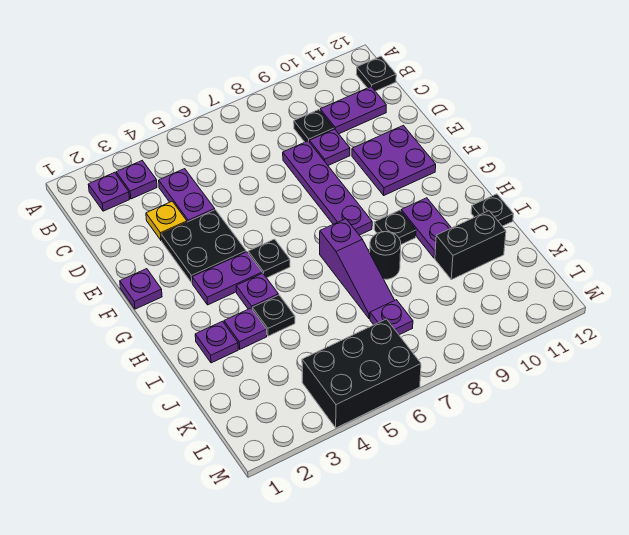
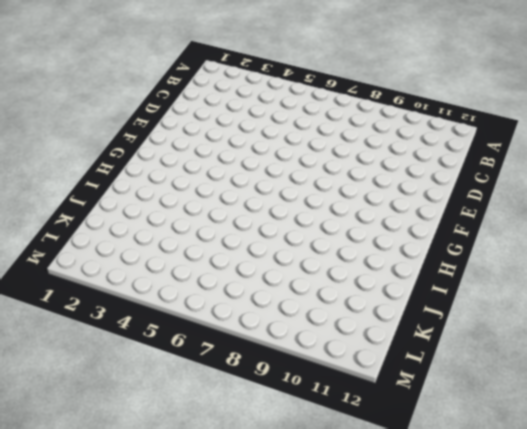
none -> purple 1x1 plate [88,172,130,211]
none -> purple 1x1 plate [116,161,157,199]
none -> black 1x1 plate [356,56,396,91]

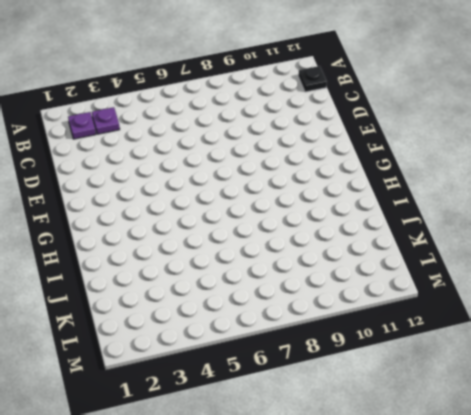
none -> purple 1x2 plate [159,169,215,222]
none -> black 1x1 plate [294,110,334,142]
none -> purple 1x2 plate [320,87,386,134]

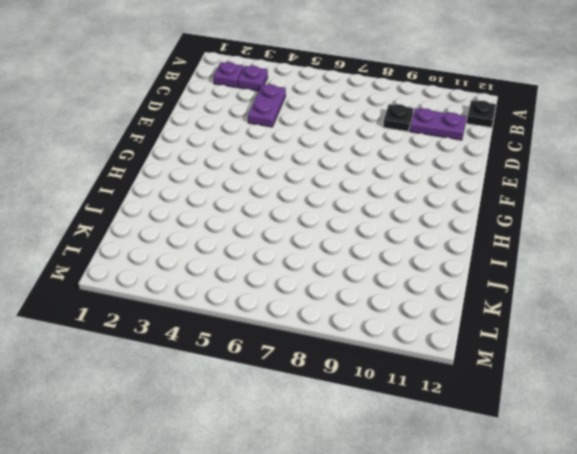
none -> yellow 1x1 plate [146,201,187,240]
none -> purple 1x4 plate [283,141,372,235]
none -> purple 1x1 plate [310,129,350,166]

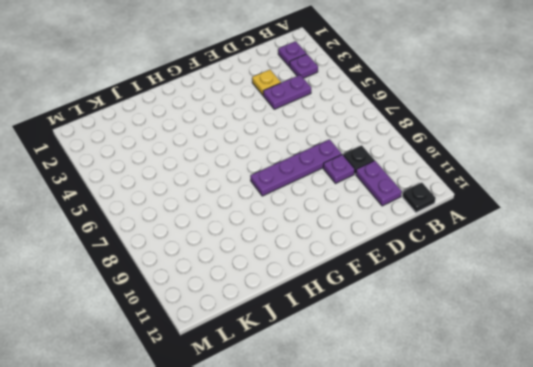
none -> black 2x2 plate [161,210,246,283]
none -> purple 2x2 plate [352,125,436,195]
none -> purple 1x1 plate [120,269,162,309]

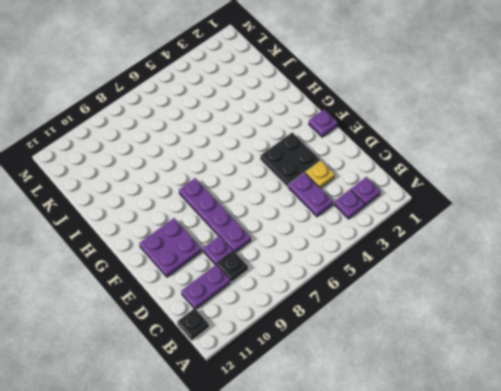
none -> purple 1x2 plate [192,252,262,305]
none -> black 1x1 plate [248,239,290,278]
none -> purple 1x1 plate [236,273,278,309]

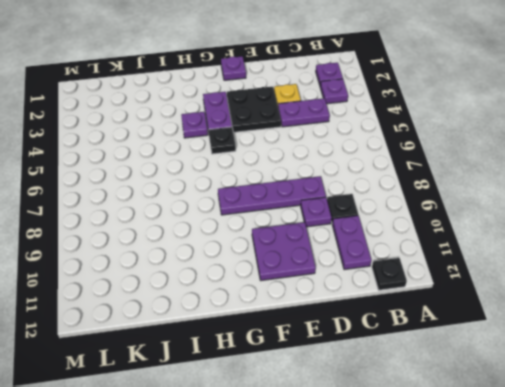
none -> purple 1x3 slope [320,219,395,319]
none -> black 1x1 plate [374,210,416,244]
none -> purple 1x2 plate [401,198,451,258]

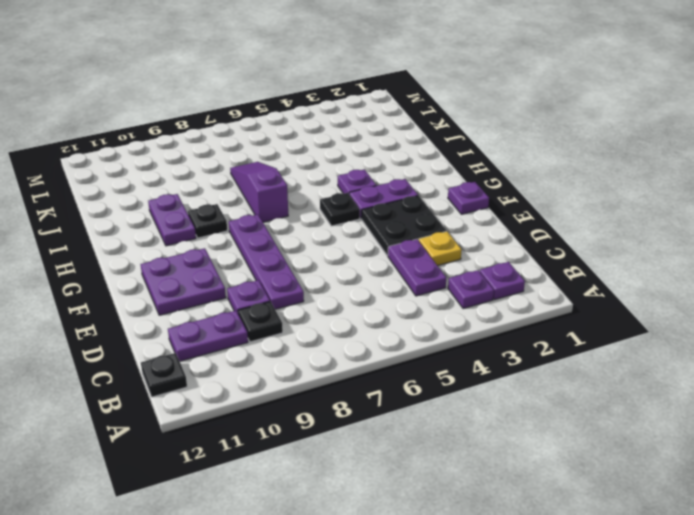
none -> purple 1x1 plate [195,321,238,363]
none -> purple 1x1 plate [224,308,267,349]
none -> black 1x1 plate [252,295,295,336]

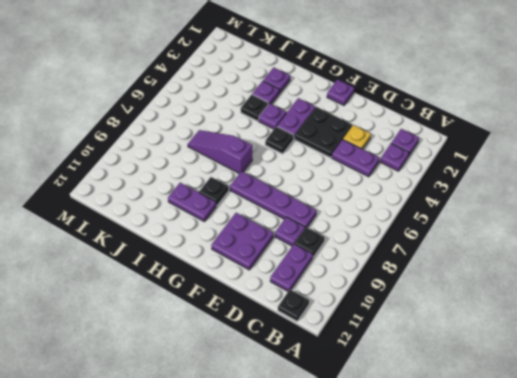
none -> black 1x1 round brick [370,232,401,279]
none -> black 1x1 plate [471,194,513,226]
none -> black 1x2 brick [435,211,506,280]

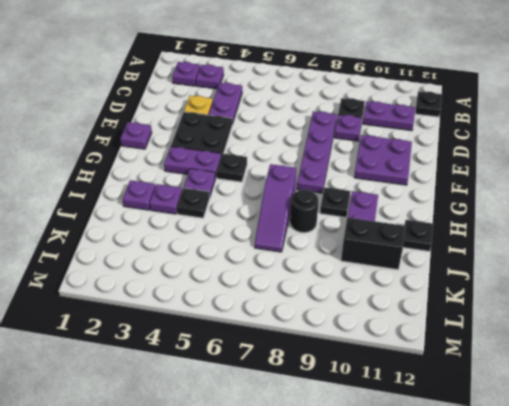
none -> purple 1x1 plate [370,300,413,335]
none -> black 2x3 brick [302,319,421,428]

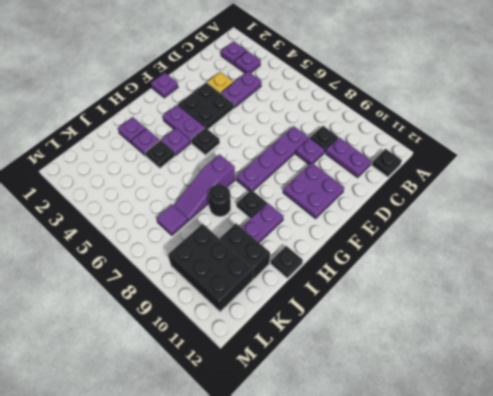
purple 1x1 tile [156,205,188,235] -> purple 1x1 plate [370,300,413,335]
black 2x3 brick [168,224,253,312] -> black 2x3 brick moved to [302,319,421,428]

